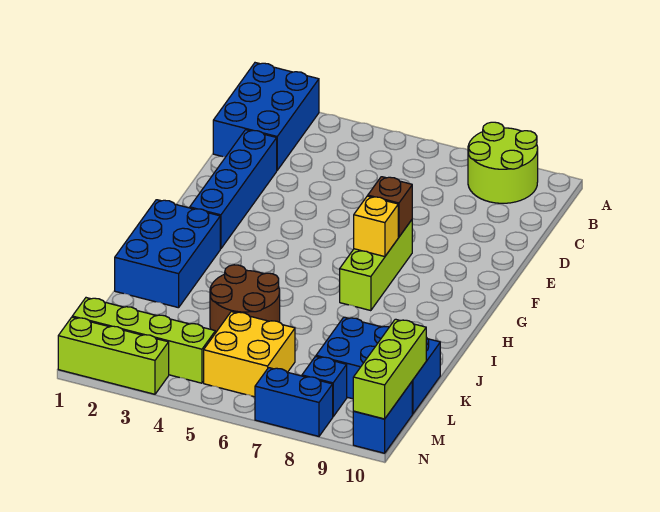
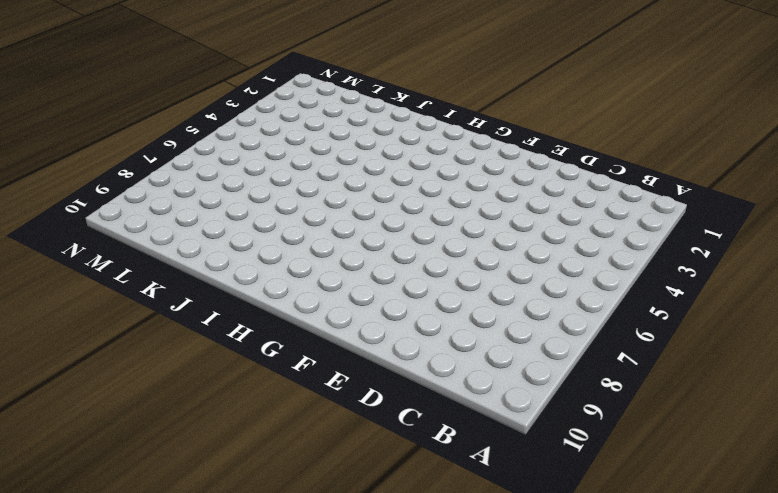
none -> blue 2x3 brick [213,63,319,170]
none -> lime 2x2 round brick [468,122,538,203]
none -> blue 1x4 brick [190,130,277,249]

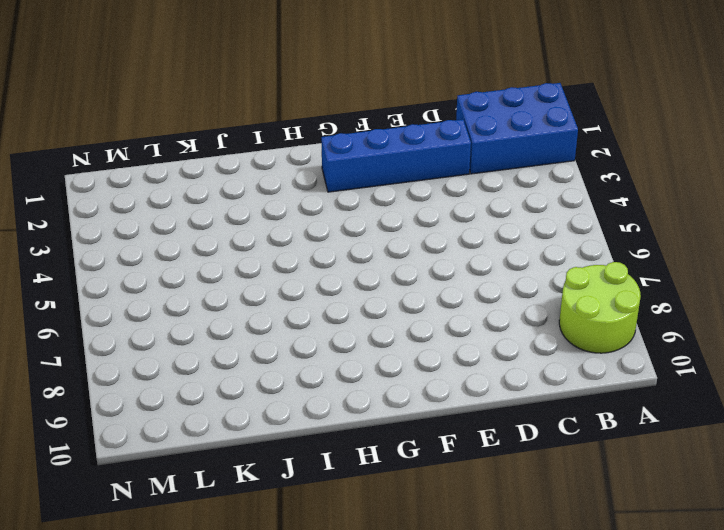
none -> lime 1x3 brick [340,220,412,311]
none -> blue 2x3 brick [115,200,220,308]
none -> brown 2x2 round brick [210,265,280,333]

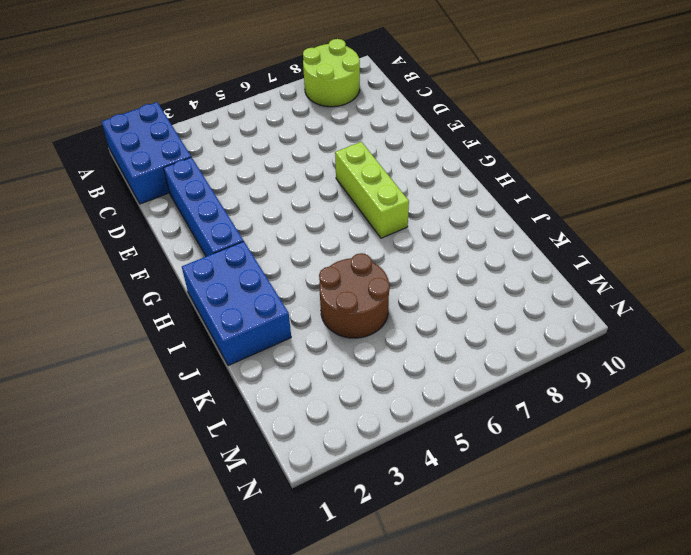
none -> blue 2x3 brick [316,317,440,414]
none -> yellow 2x2 brick [204,312,295,397]
none -> lime 1x4 brick [72,298,215,383]

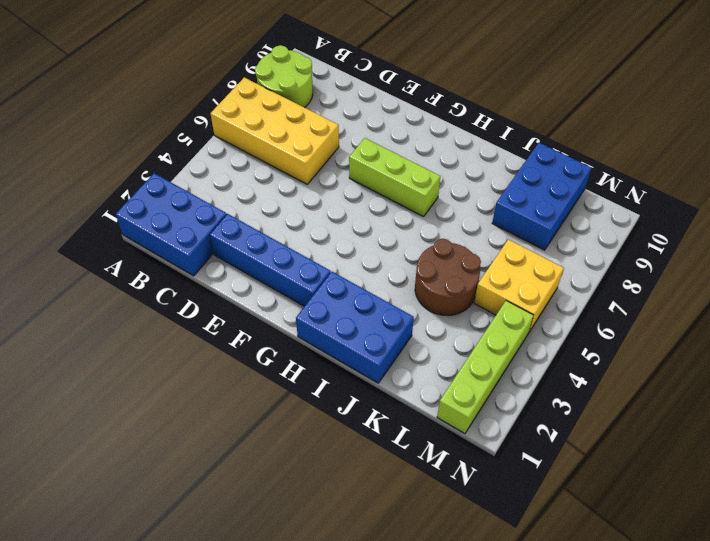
yellow 2x4 brick [210,77,339,184] -> none
none -> blue 1x1 brick [302,356,347,416]
none -> blue 1x2 brick [353,382,412,453]
none -> lime 1x3 brick [58,317,169,394]

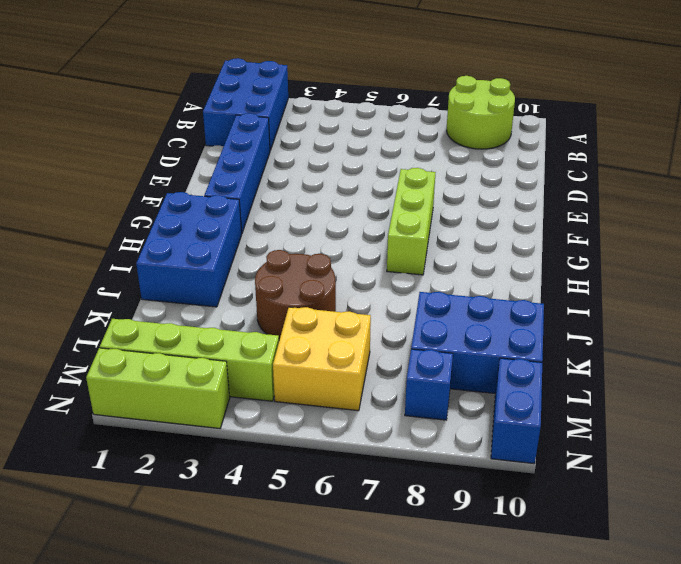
none -> blue 1x2 brick [255,368,333,436]
none -> brown 1x1 brick [368,177,412,237]
none -> yellow 1x1 brick [354,196,398,257]

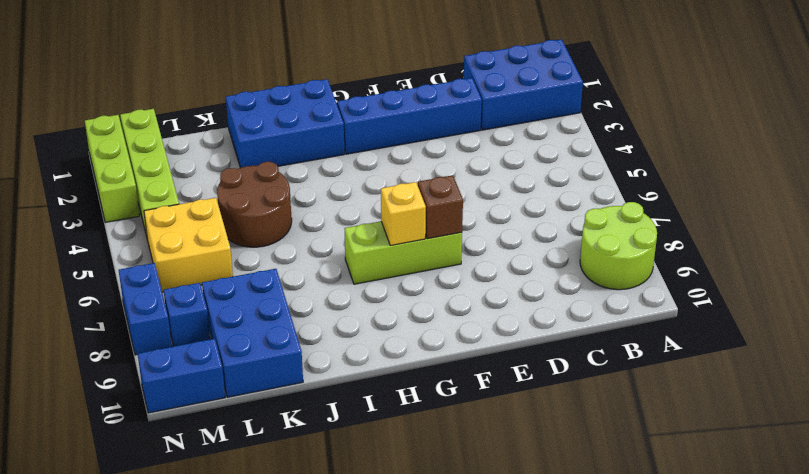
none -> lime 1x3 brick [353,319,426,419]

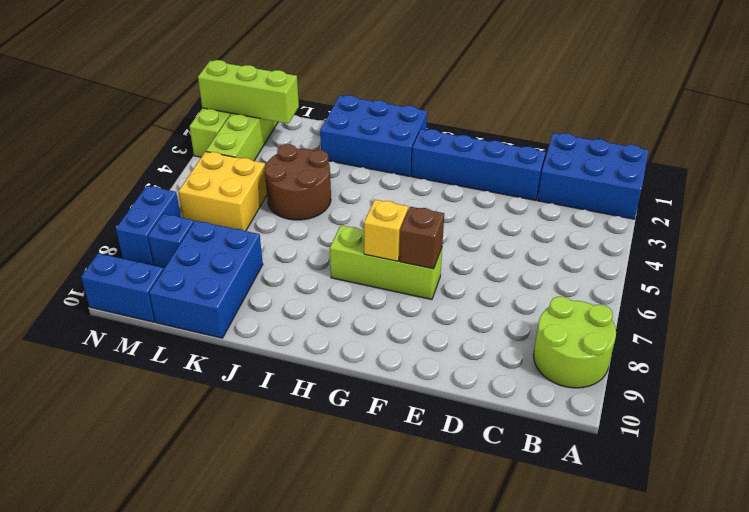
lime 1x3 brick [198,60,299,124] -> lime 1x3 brick moved to [353,319,426,419]

